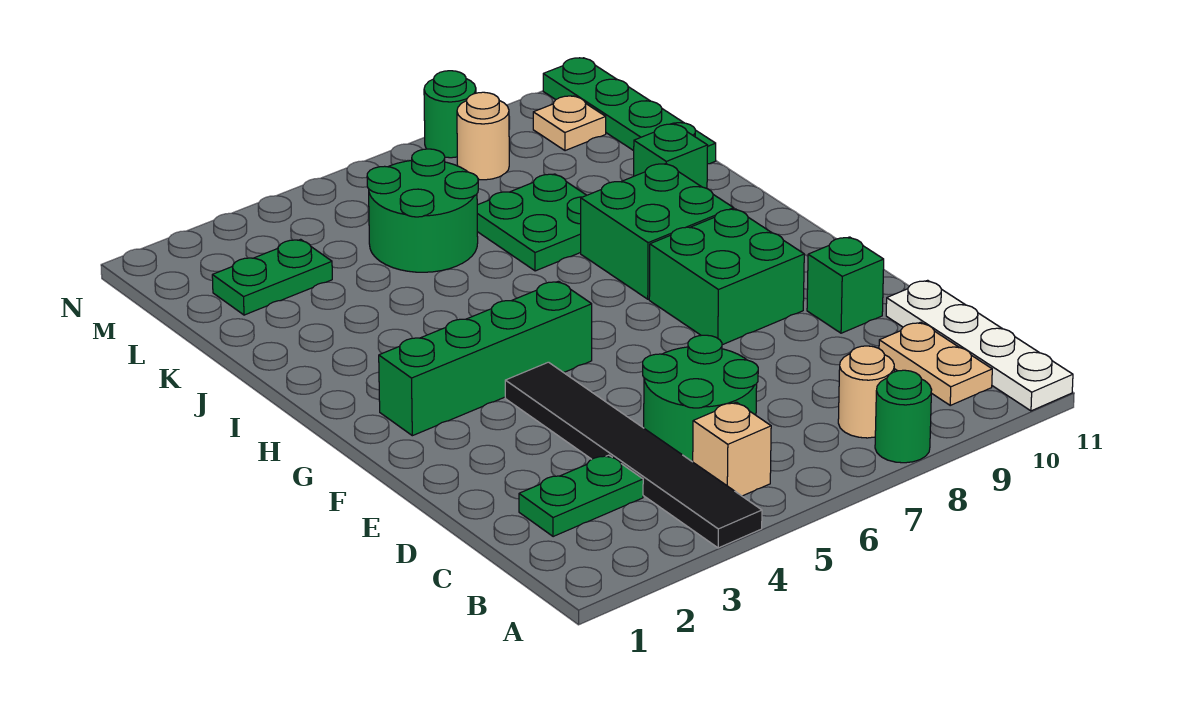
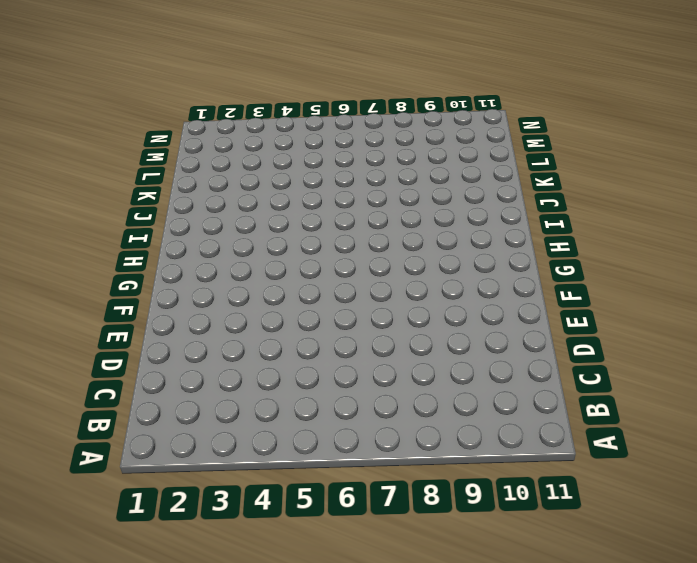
none -> black 1x6 tile [505,362,762,548]
none -> green 1x1 round brick [875,370,932,463]
none -> white 1x4 plate [886,280,1073,411]

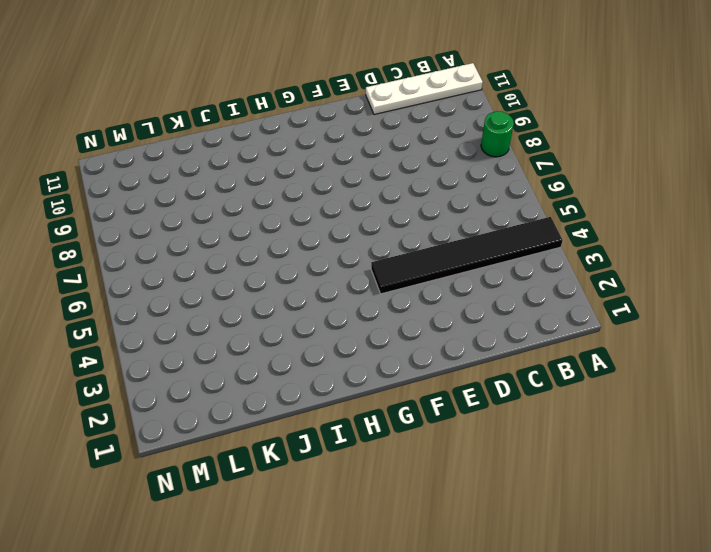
none -> tan 1x1 brick [693,402,771,496]
none -> tan 1x1 round brick [838,346,894,438]
none -> tan 1x2 plate [879,322,992,405]

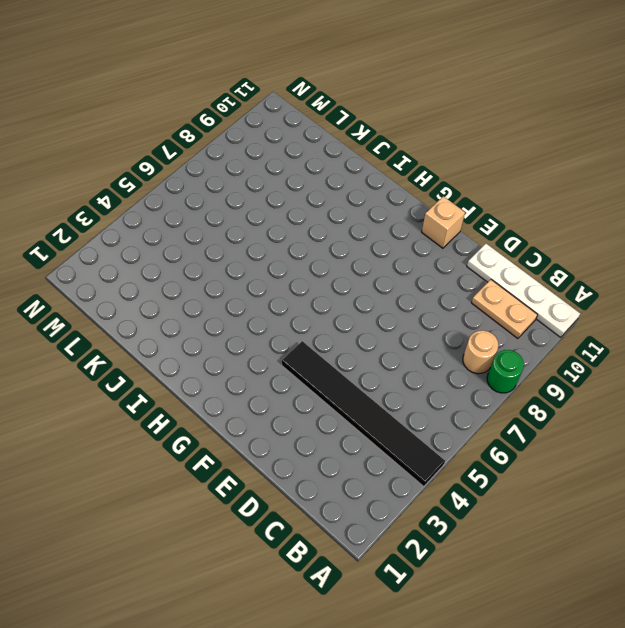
tan 1x1 brick [422,196,465,248] -> tan 1x1 brick moved to [693,402,771,496]
none -> green 1x2 plate [519,455,643,537]
none -> green 2x2 round brick [643,335,758,462]
none -> green 1x1 brick [807,237,884,333]

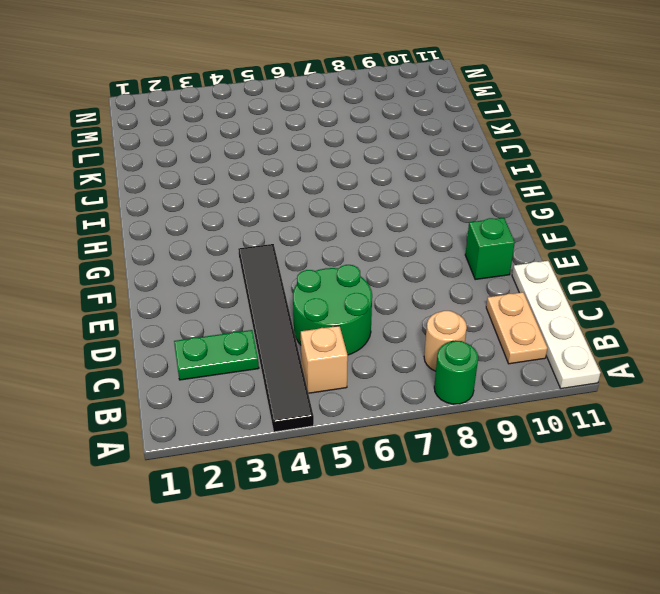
none -> green 2x2 brick [649,209,804,345]
none -> green 1x4 brick [379,281,592,436]
none -> green 2x2 brick [581,164,734,299]

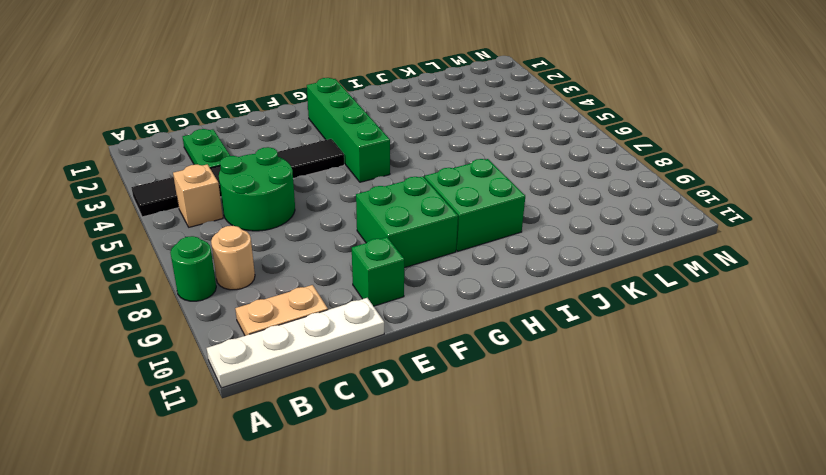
none -> green 2x2 plate [477,174,587,271]
none -> green 1x1 brick [634,124,708,188]
none -> green 2x2 round brick [367,149,478,272]

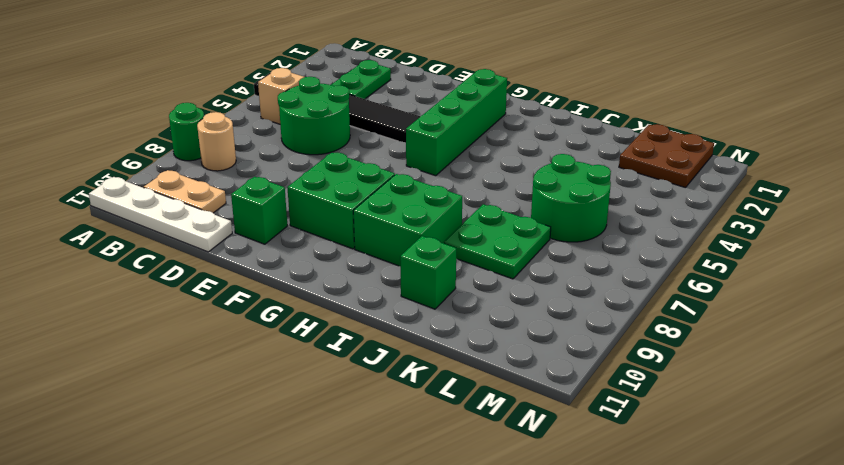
brown 2x2 plate [619,124,714,188] -> green 1x2 plate [212,239,332,315]
none -> green 1x4 plate [543,58,716,164]
none -> tan 1x1 round brick [457,92,509,180]
none -> tan 1x1 plate [533,96,606,151]

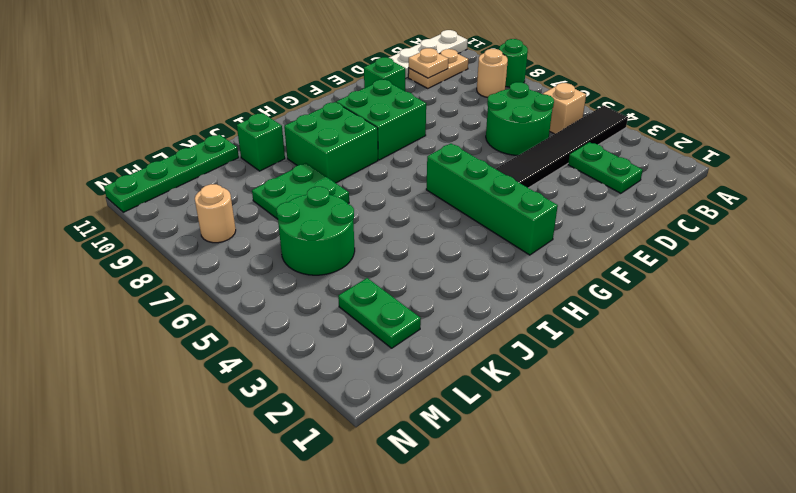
tan 1x1 plate [409,48,448,78] -> tan 1x1 plate moved to [533,96,606,151]
none -> green 1x1 round brick [424,71,476,158]

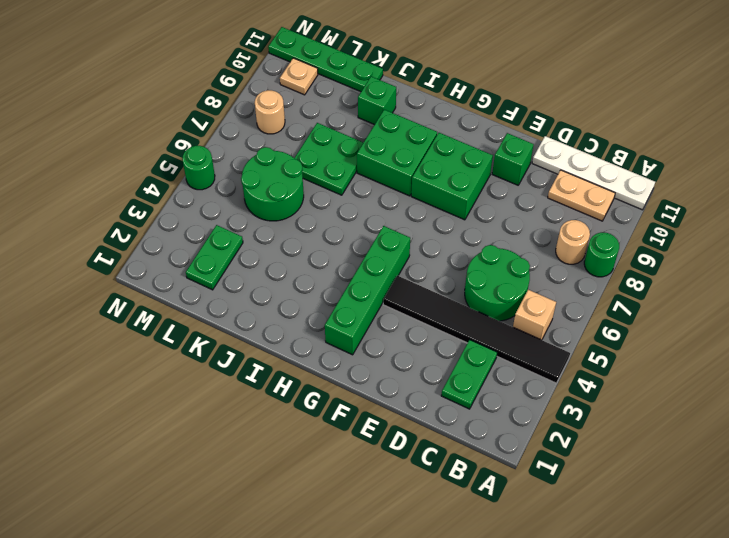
green 1x1 round brick [182,146,215,190] -> green 1x1 round brick moved to [424,71,476,158]

